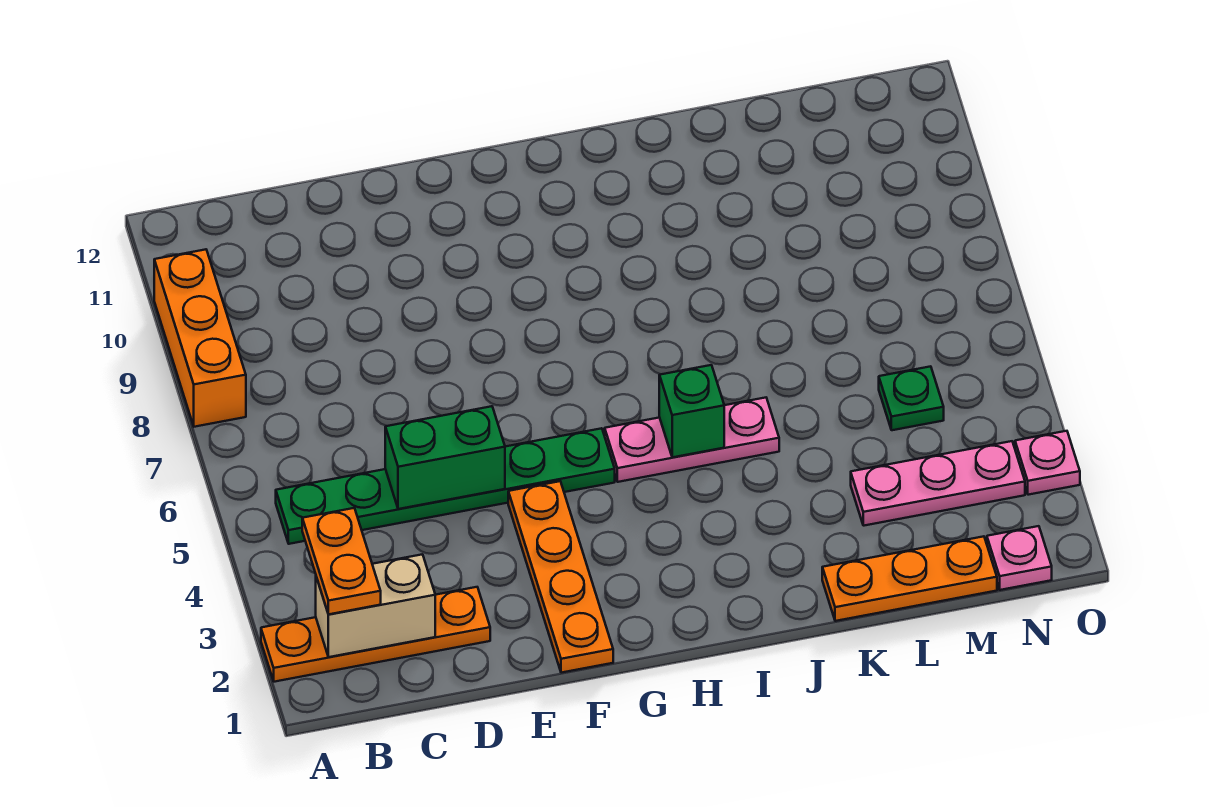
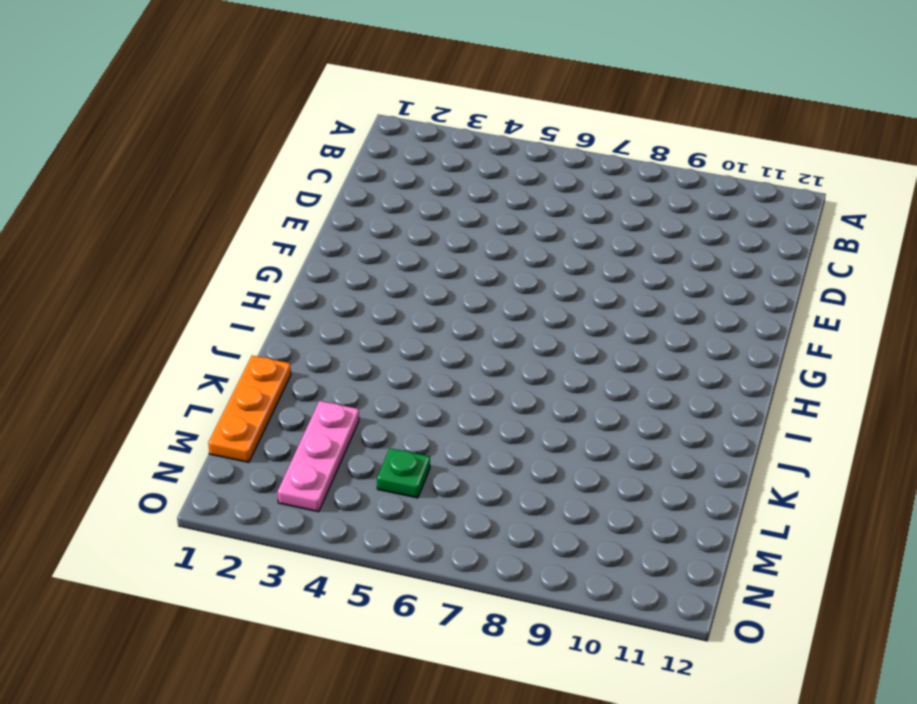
none -> orange 1x4 plate [261,587,490,682]
none -> orange 1x3 brick [154,249,246,427]
none -> green 1x6 plate [276,428,615,544]

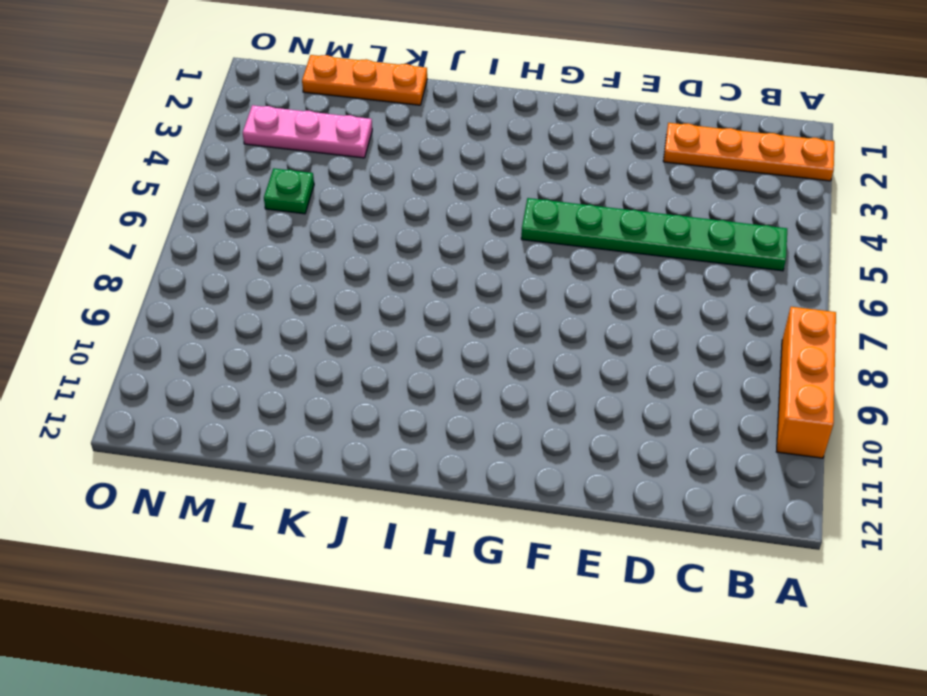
none -> orange 1x4 plate [508,481,613,673]
none -> pink 1x3 plate [605,398,779,482]
none -> pink 1x1 plate [987,526,1052,590]

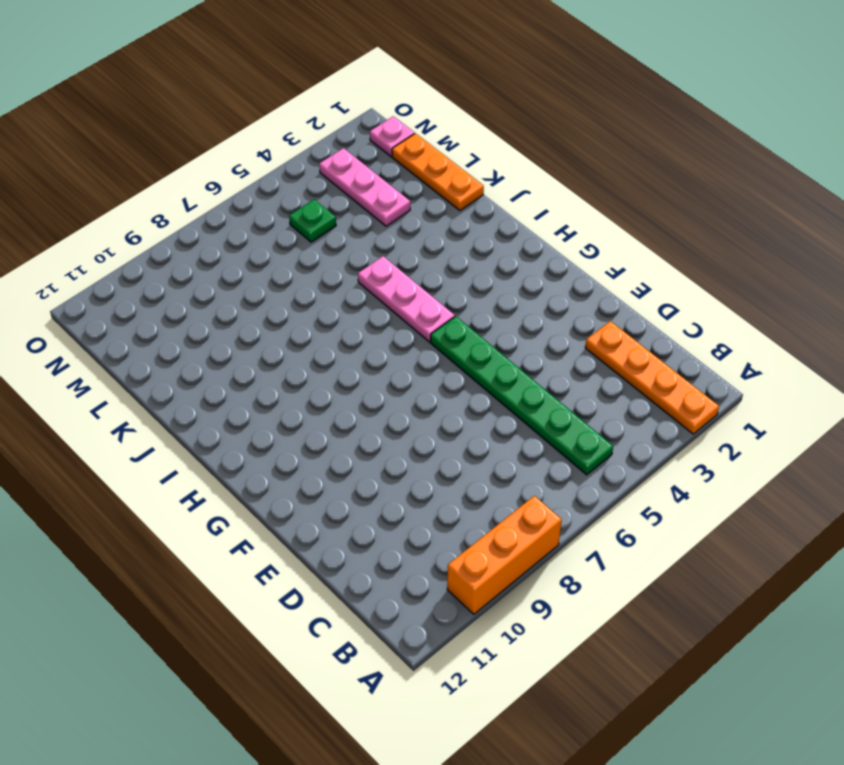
none -> orange 1x4 plate [508,481,613,673]
none -> pink 1x1 plate [1015,431,1080,495]
none -> tan 1x2 brick [316,554,435,657]

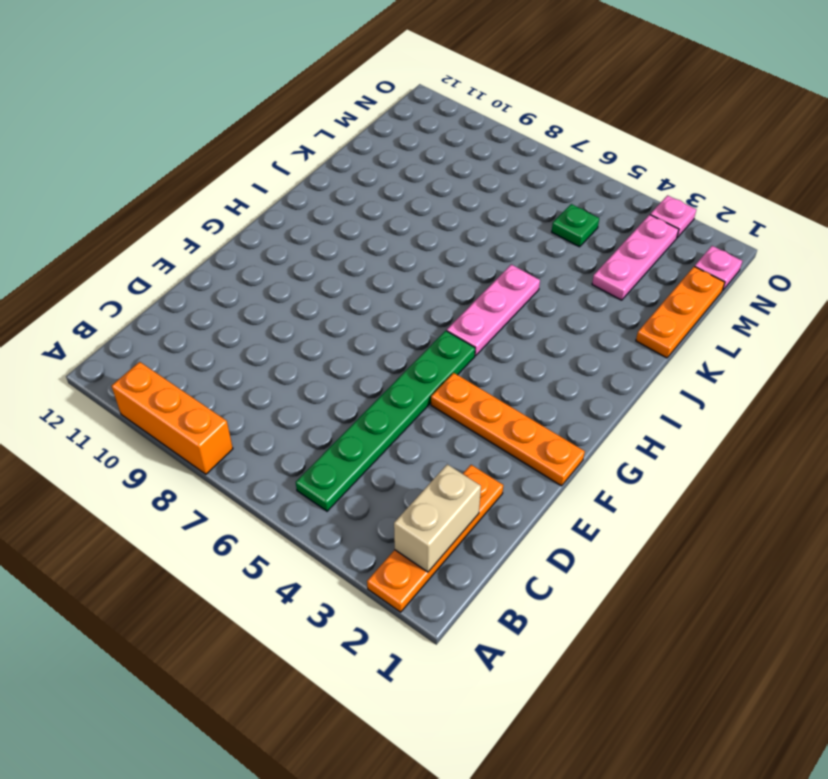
none -> green 1x2 brick [385,406,505,509]
none -> green 1x1 brick [659,365,724,457]
none -> orange 1x2 plate [302,508,381,614]

